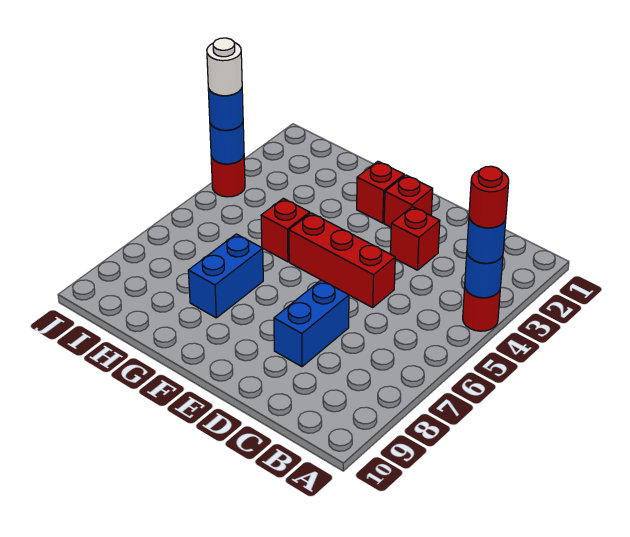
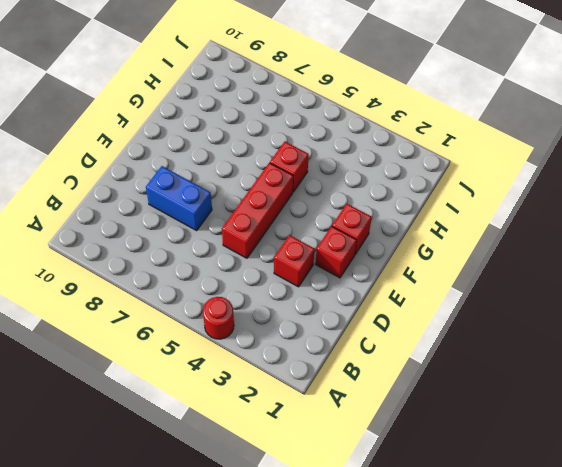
none -> blue 1x2 brick [188,234,263,318]
none -> red 1x1 round brick [211,156,245,197]
none -> blue 1x1 round brick [465,254,503,298]

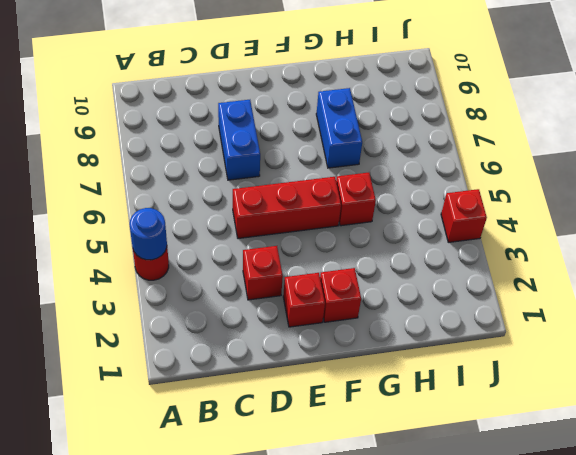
red 1x1 brick [441,189,487,242] -> red 1x1 round brick [211,156,245,197]
none -> blue 1x1 round brick [210,123,244,164]
none -> blue 1x1 round brick [467,218,506,263]
none -> blue 1x1 round brick [208,88,243,130]

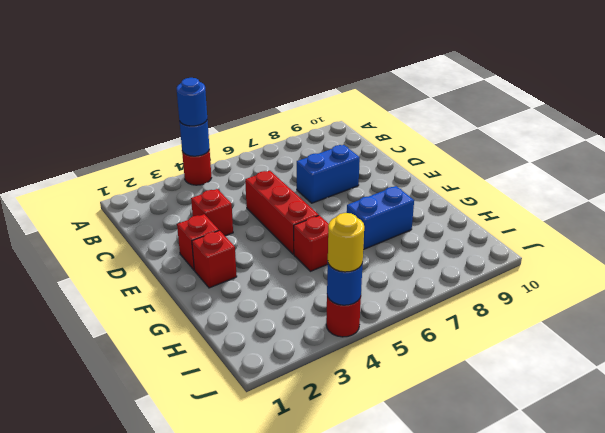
yellow 1x1 round brick [328,213,364,272] -> blue 1x1 round brick [208,88,243,130]
none -> red 1x1 round brick [469,166,509,228]
none -> white 1x1 round brick [207,38,242,96]

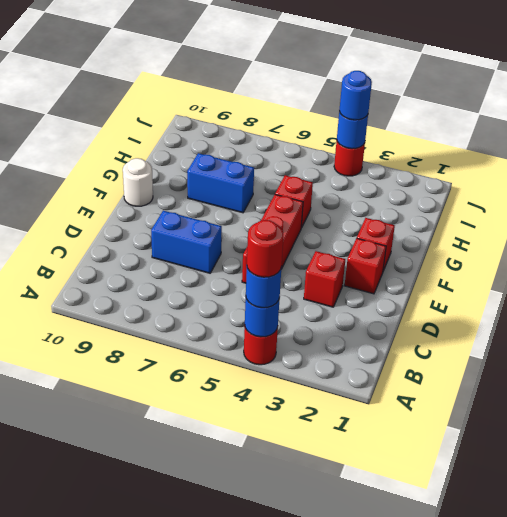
white 1x1 round brick [123,158,153,206] -> white 1x1 round brick moved to [207,38,242,96]

